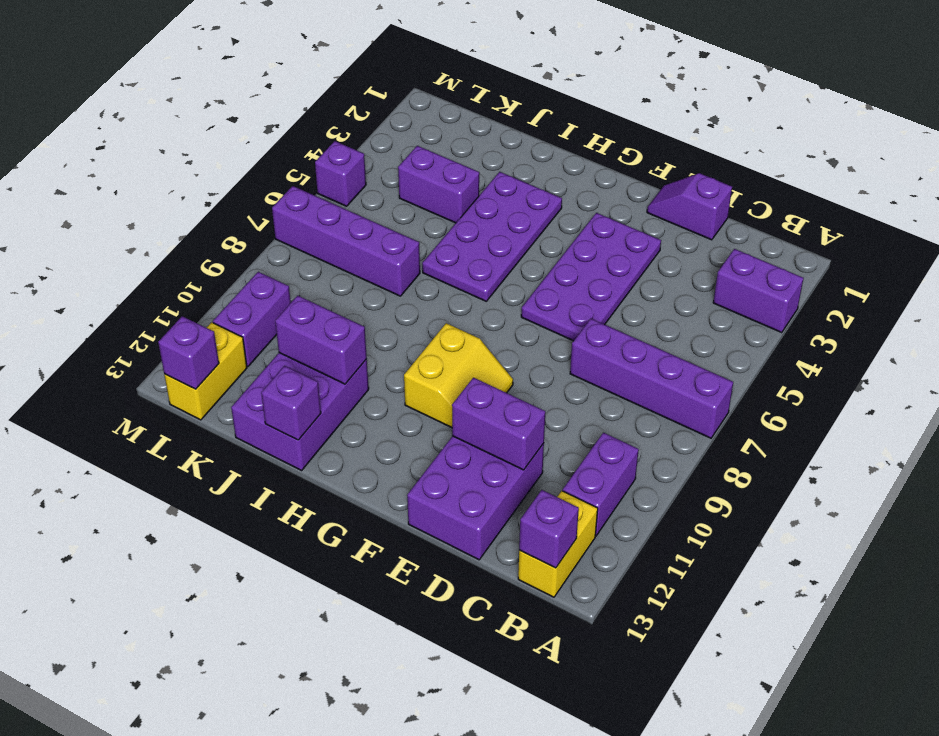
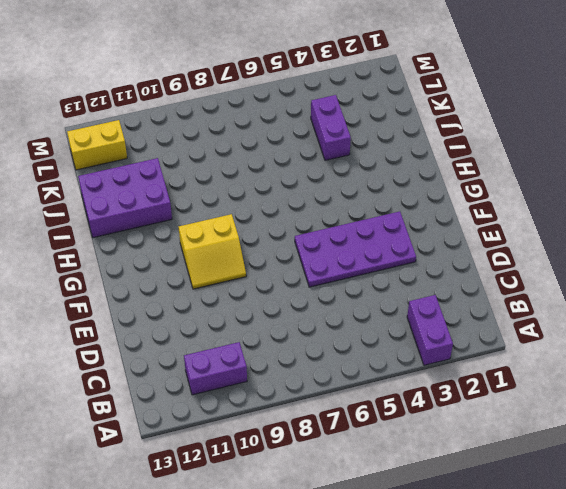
none -> purple 1x4 brick [570,319,733,438]
none -> yellow 1x2 brick [518,491,598,597]
none -> purple 1x2 slope [647,173,732,240]

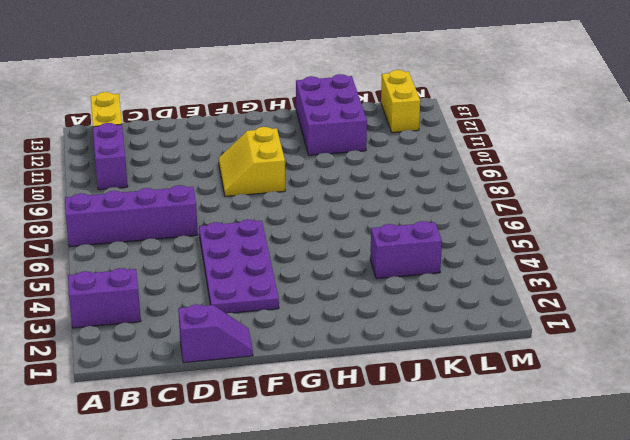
none -> purple 2x3 brick [407,436,544,560]
none -> purple 2x4 plate [422,172,562,301]
none -> purple 1x4 brick [272,186,420,296]

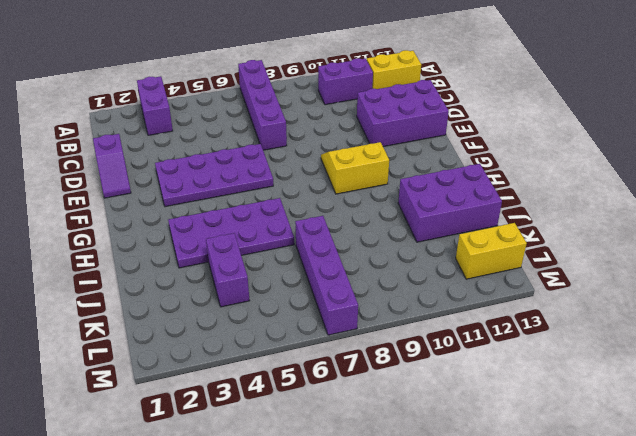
none -> purple 1x2 brick [213,272,291,367]
none -> purple 1x1 brick [315,141,366,206]
none -> purple 1x1 brick [519,490,579,568]

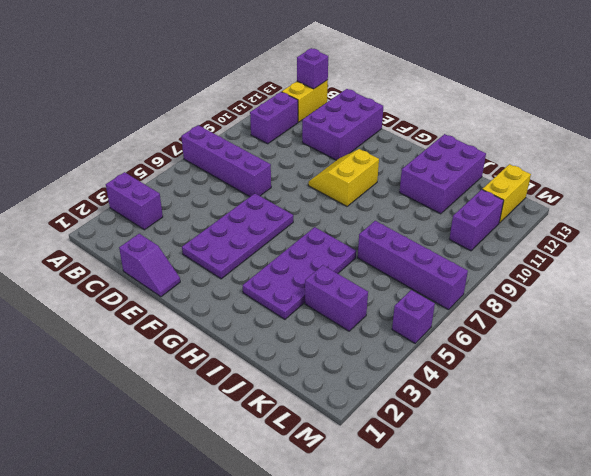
none -> purple 1x2 brick [452,378,545,470]
none -> purple 1x2 brick [275,296,367,384]
none -> purple 1x1 brick [261,366,321,440]

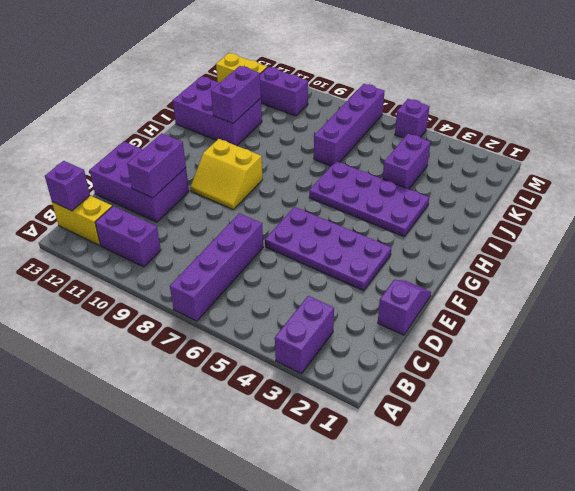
none -> purple 1x1 brick [261,366,321,440]
none -> purple 1x1 brick [158,316,219,389]

